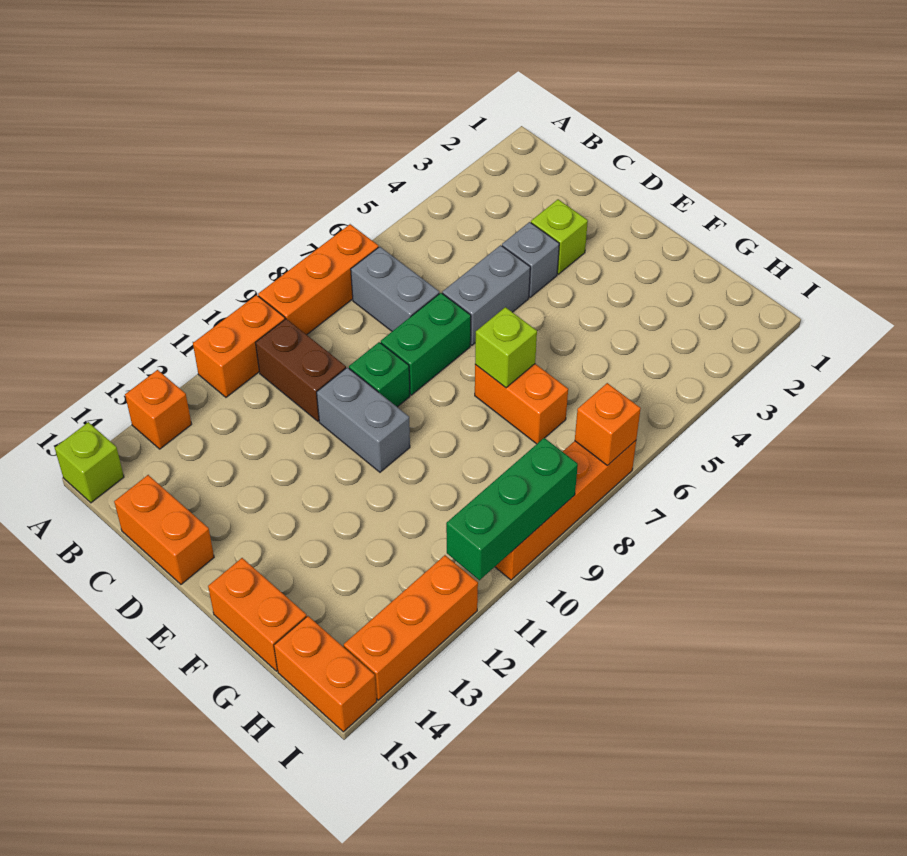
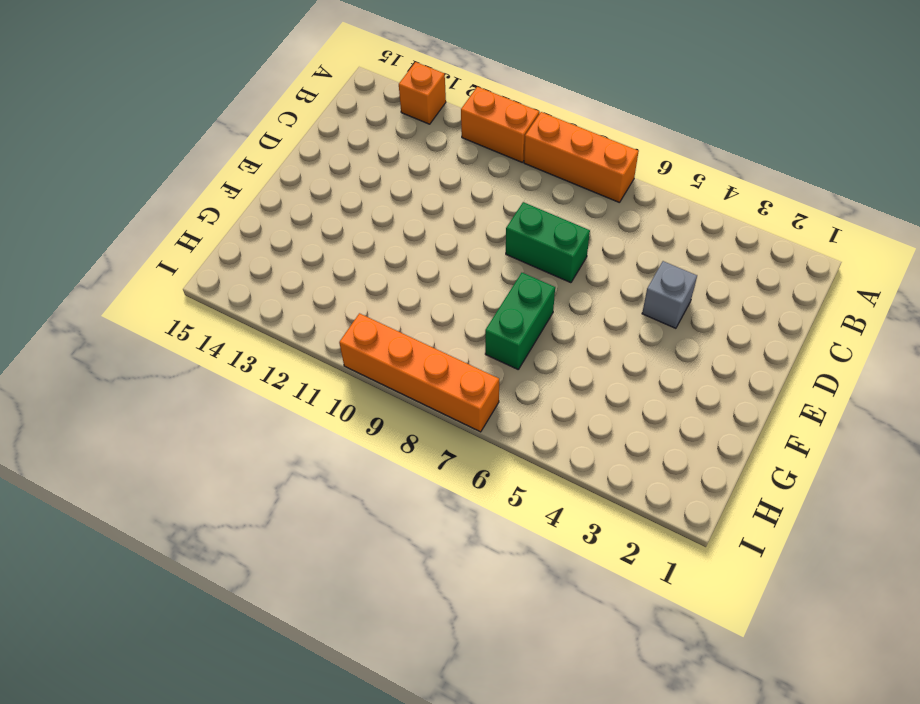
green 1x2 brick [485,273,555,369] -> orange 1x2 brick [475,364,568,444]
none -> lime 1x1 brick [55,422,124,503]
none -> grey 1x2 brick [351,247,439,331]
none -> brown 1x2 brick [256,319,346,421]

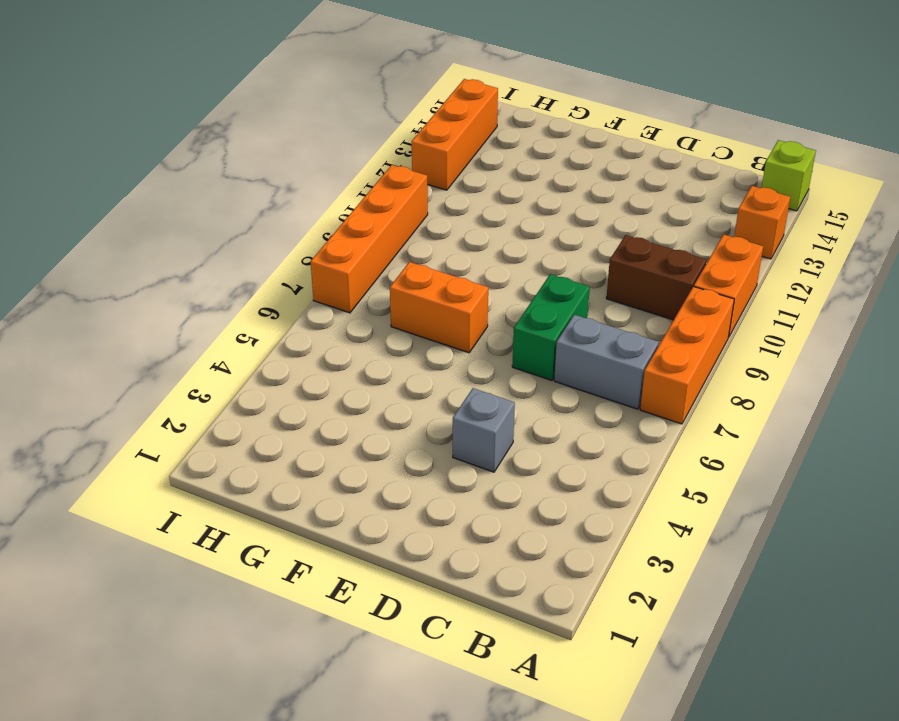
none -> orange 1x2 brick [114,475,214,584]
none -> lime 1x1 brick [531,199,588,274]
none -> grey 1x2 brick [442,245,530,345]

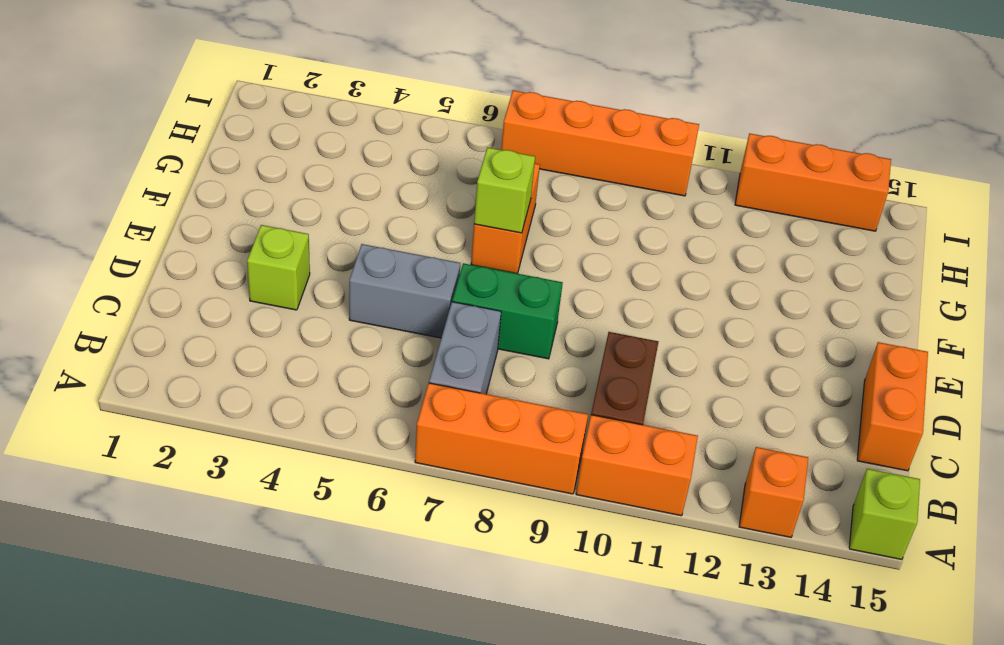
none -> grey 1x1 brick [502,222,559,298]
none -> green 1x1 brick [349,342,410,407]
none -> grey 1x2 brick [317,367,410,472]

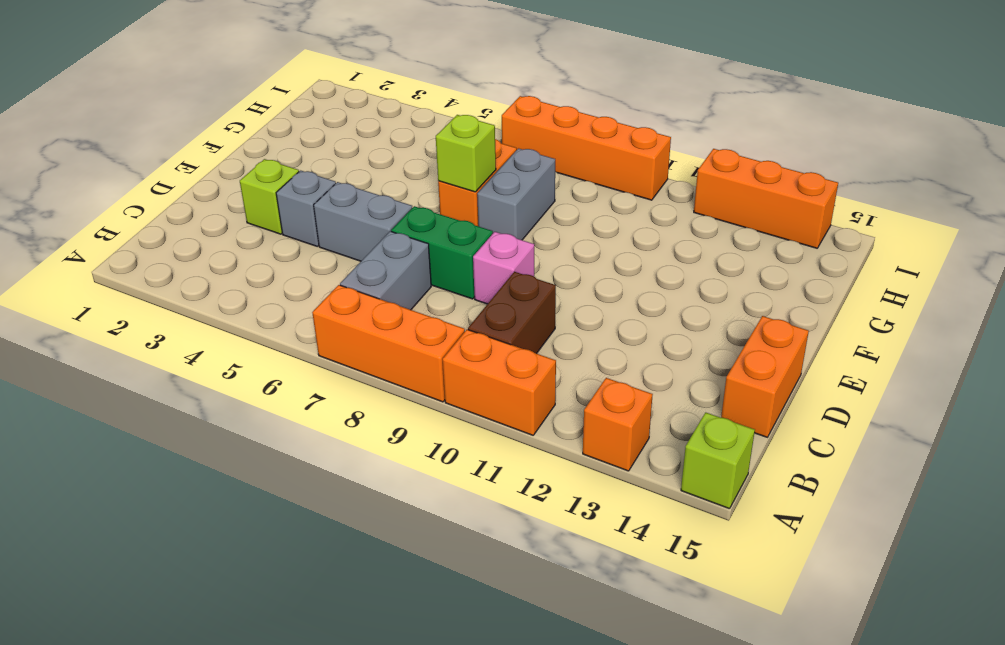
pink 1x1 brick [473,232,534,304] -> green 1x1 brick [349,342,410,407]
grey 1x2 brick [477,148,555,240] -> grey 1x2 brick moved to [317,367,410,472]
none -> orange 1x2 brick [208,558,307,671]
none -> orange 1x2 brick [274,616,377,732]
none -> orange 1x1 brick [575,383,641,465]

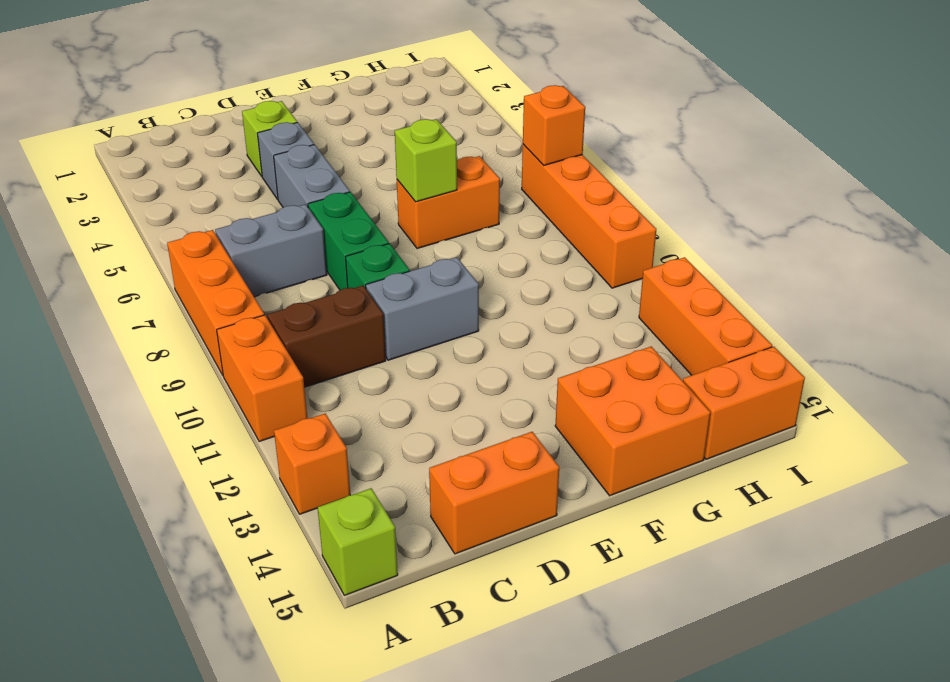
orange 2x2 brick [555,346,711,496] -> orange 1x2 brick [208,558,307,671]
none -> green 1x3 brick [446,438,578,580]

